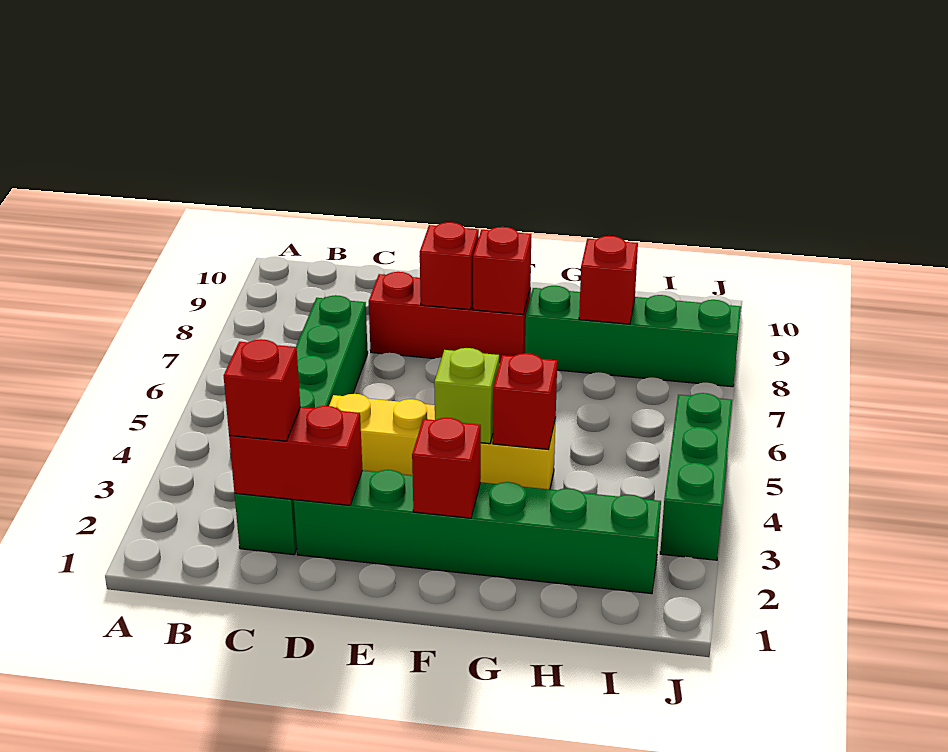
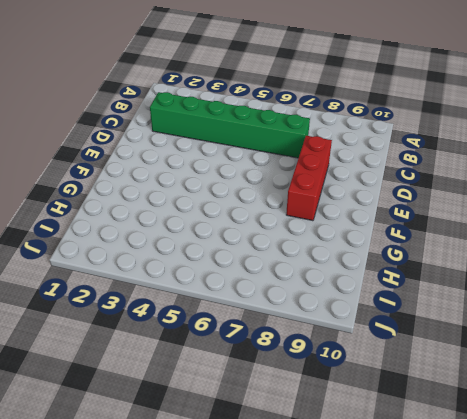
none -> green 1x6 brick [294,470,661,594]
none -> yellow 1x4 brick [329,394,556,489]
none -> green 1x4 brick [525,286,741,387]

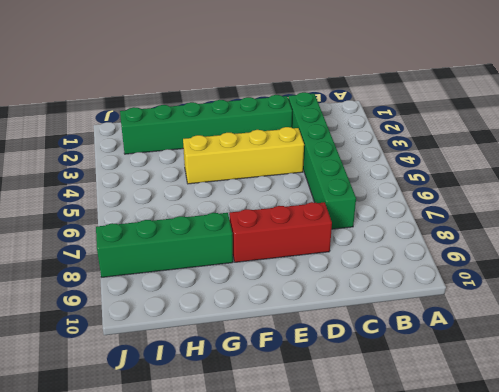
none -> green 1x3 brick [660,393,732,560]
none -> red 1x2 brick [229,406,362,505]
none -> red 1x1 brick [420,222,479,310]

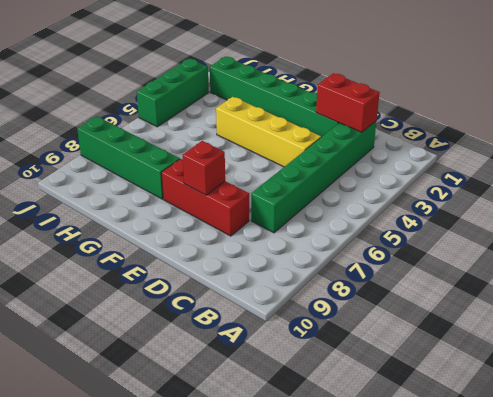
none -> red 1x1 brick [412,418,481,518]
none -> lime 1x1 brick [434,348,499,444]
none -> red 1x1 brick [473,227,531,314]

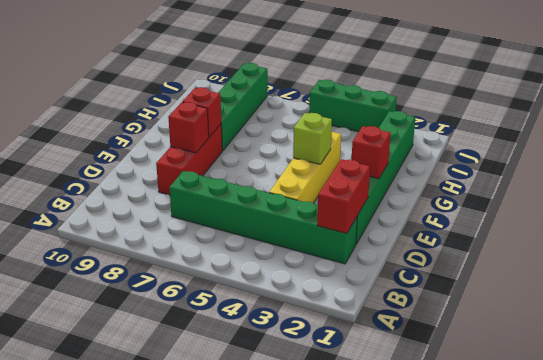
none -> red 1x1 brick [493,353,557,450]
none -> red 1x1 brick [579,236,638,324]
none -> red 1x1 brick [224,339,300,441]

